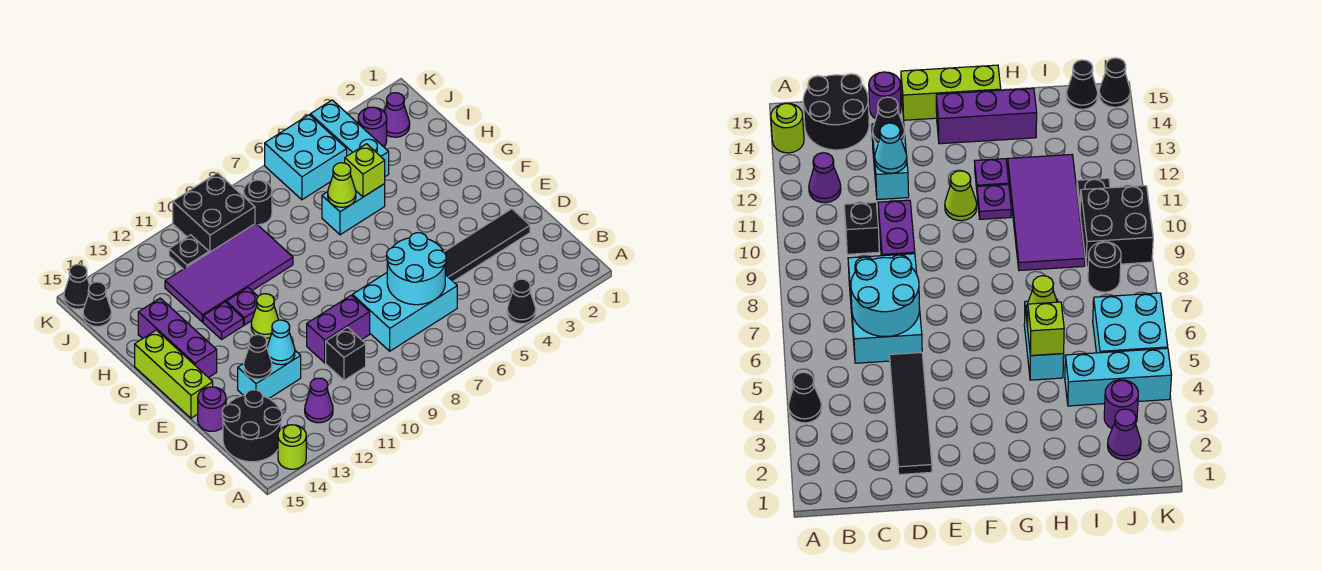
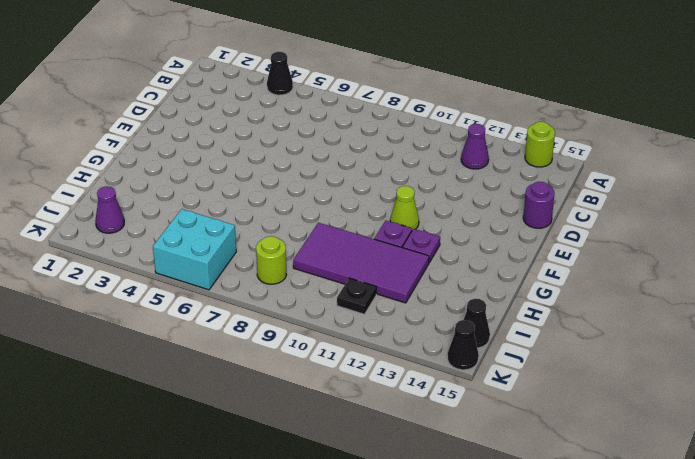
lime 1x1 round brick [256,236,287,284] -> black 1x1 round brick [244,180,272,225]
none -> black 2x2 round brick [222,390,282,462]
none -> cyan 2x3 brick [352,273,457,351]
none -> black 1x1 brick [326,327,366,380]
none -> black 1x4 tile [444,209,530,281]

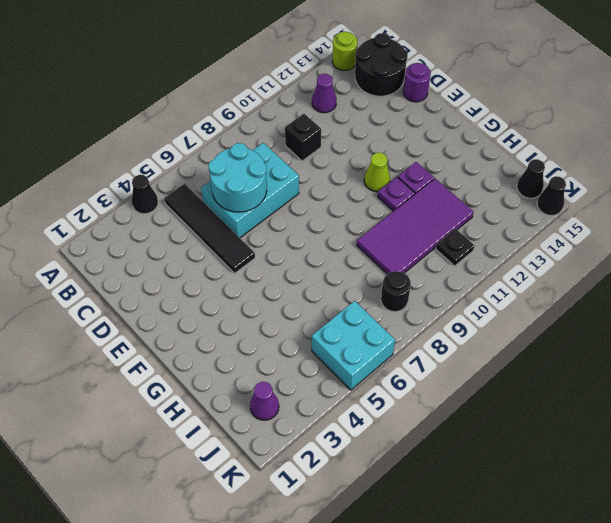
black 1x4 tile [164,184,255,273] -> black 1x4 tile turned to [444,209,530,281]
none -> purple 1x2 brick [307,295,370,363]
none -> cyan 1x2 brick [238,351,301,398]
none -> lime 1x3 brick [135,330,213,418]
none -> purple 1x3 brick [138,298,217,378]

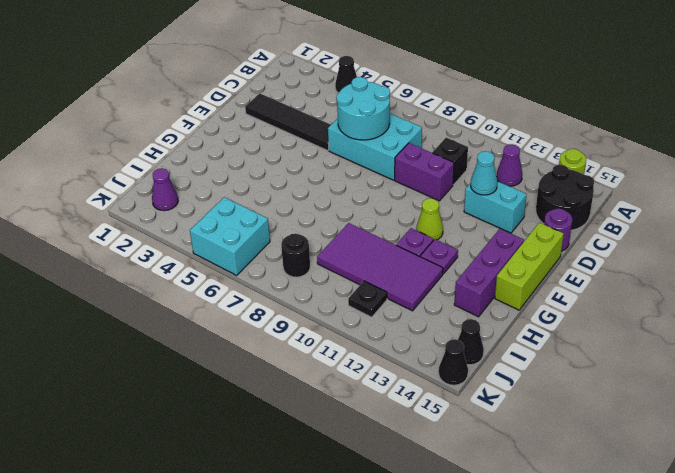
none -> cyan 1x2 brick [322,184,385,235]
none -> cyan 1x3 brick [310,100,389,176]
none -> purple 1x1 round brick [358,107,387,147]
none -> black 2x2 brick [173,173,255,253]

